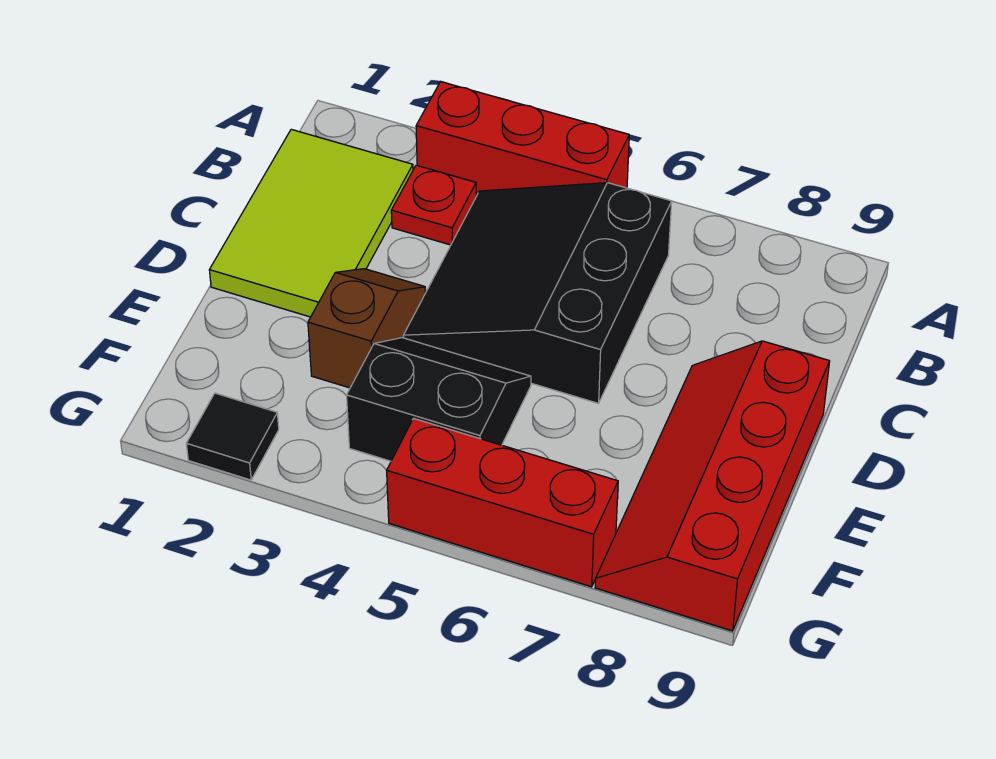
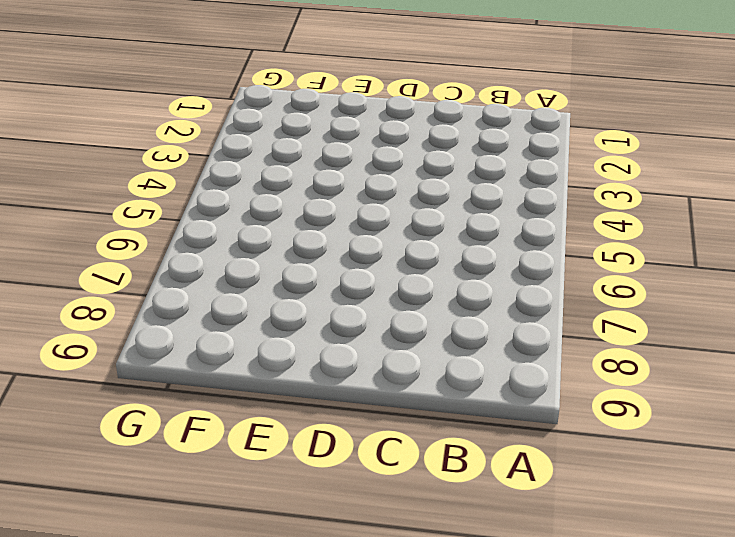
none -> red 1x3 brick [416,82,629,196]
none -> lime 2x3 tile [209,129,413,317]

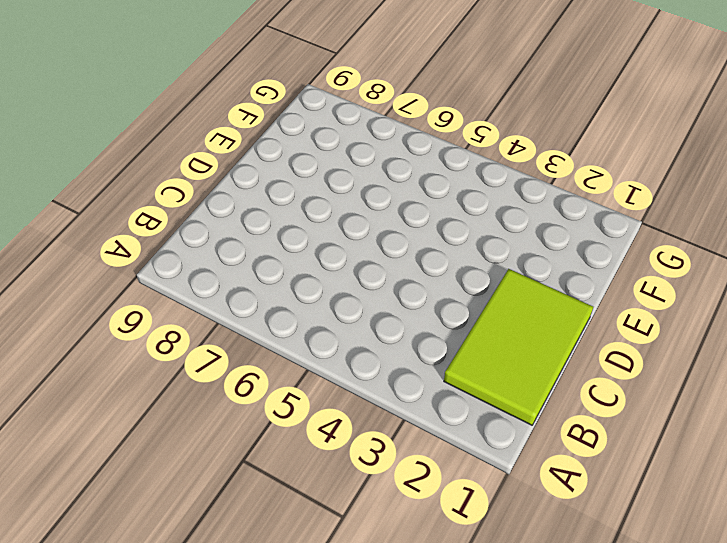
none -> red 1x3 brick [416,82,629,196]
none -> red 1x1 plate [391,165,476,245]

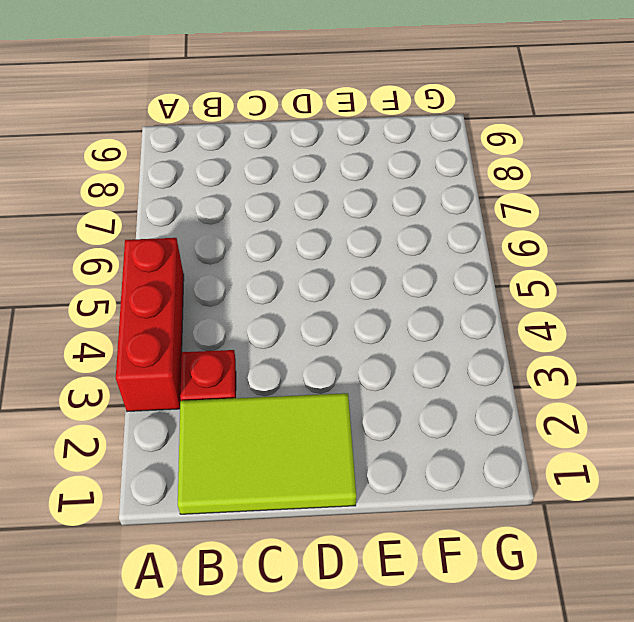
none -> black 3x3 slope [403,183,672,403]
none -> brown 1x2 slope [308,269,426,388]

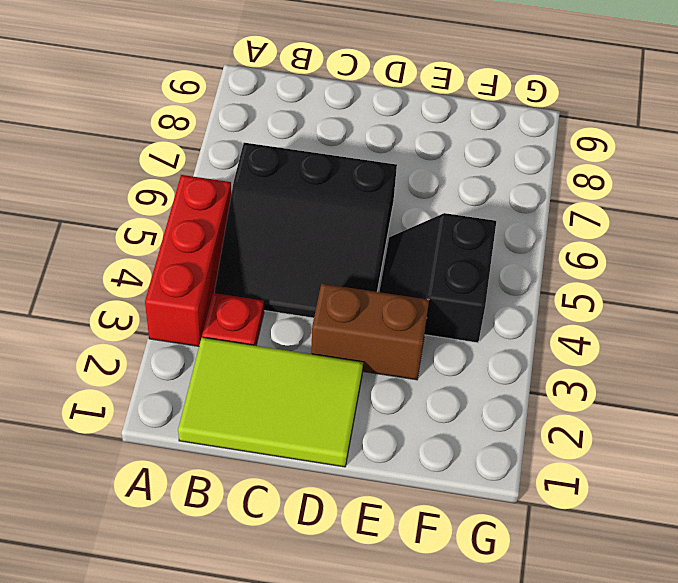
brown 1x2 brick [311,284,429,380] -> brown 1x2 slope [308,269,426,388]
none -> red 2x4 slope [595,341,830,631]
none -> black 1x1 tile [186,393,279,480]

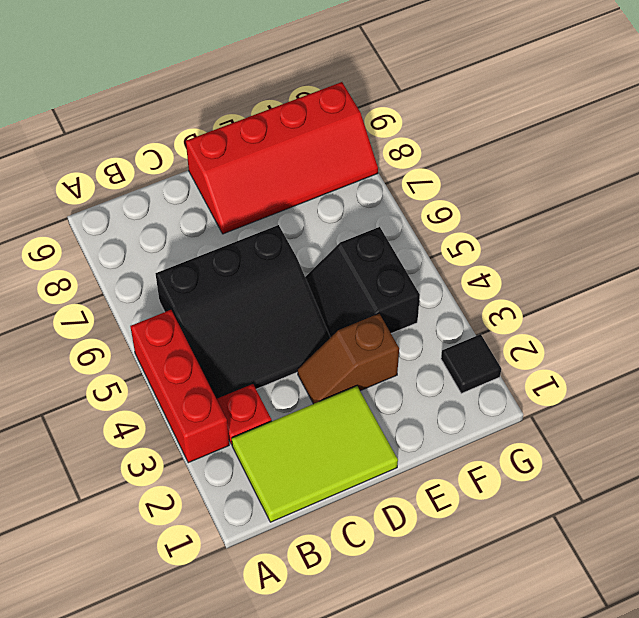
none -> red 1x3 brick [387,418,618,587]

